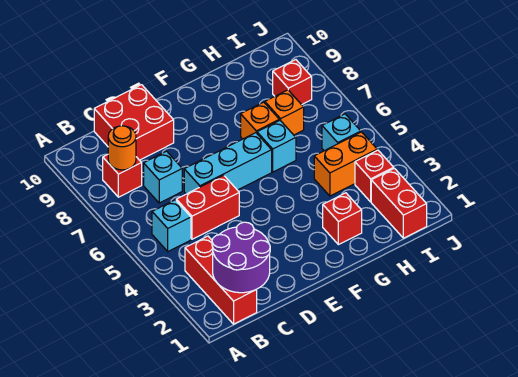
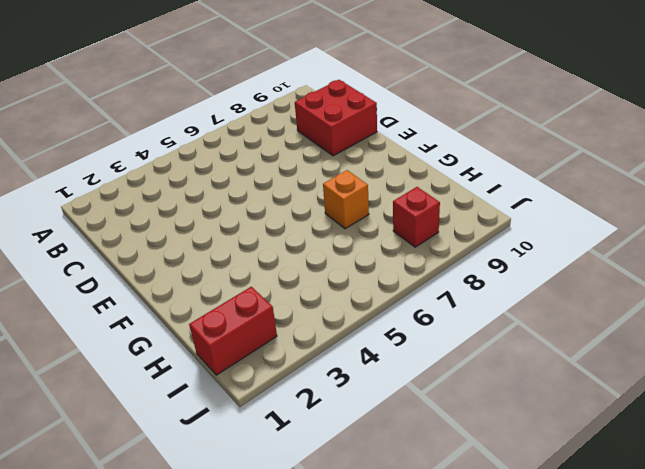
none -> red 1x3 brick [185,236,257,324]
none -> cyan 1x1 brick [152,200,191,251]
none -> red 1x1 brick [103,155,142,197]

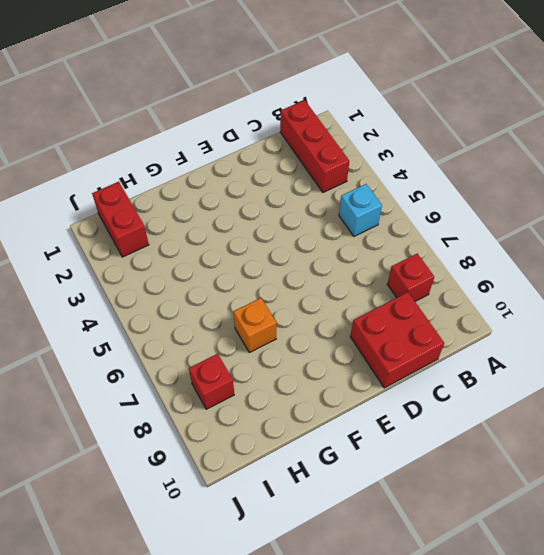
none -> red 1x2 brick [176,175,239,239]
none -> cyan 1x1 brick [144,151,182,203]
none -> cyan 1x3 brick [184,133,272,194]

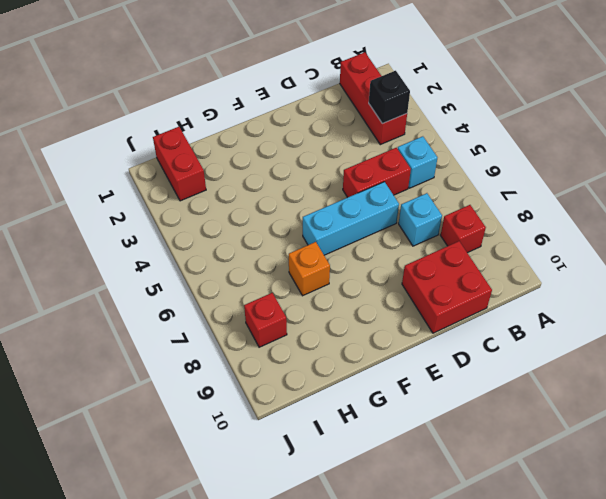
black 1x1 brick [369,71,410,124] -> none
none -> red 1x1 brick [323,193,362,245]
none -> cyan 1x1 brick [257,120,296,172]
none -> orange 1x2 brick [314,132,377,196]

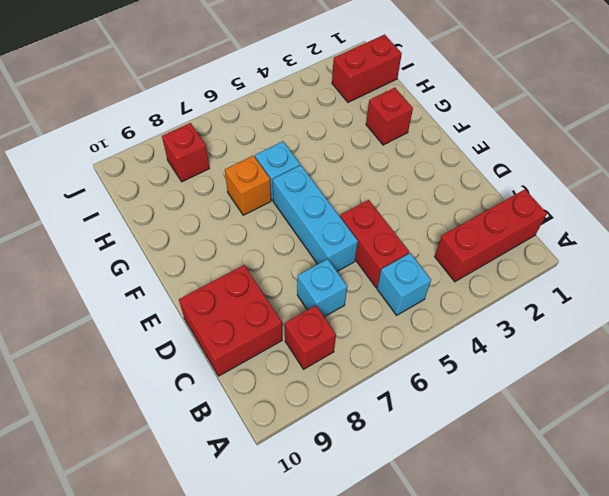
none -> orange 1x2 brick [314,132,377,196]
none -> orange 1x1 brick [265,90,304,135]
none -> red 1x1 brick [355,150,394,202]

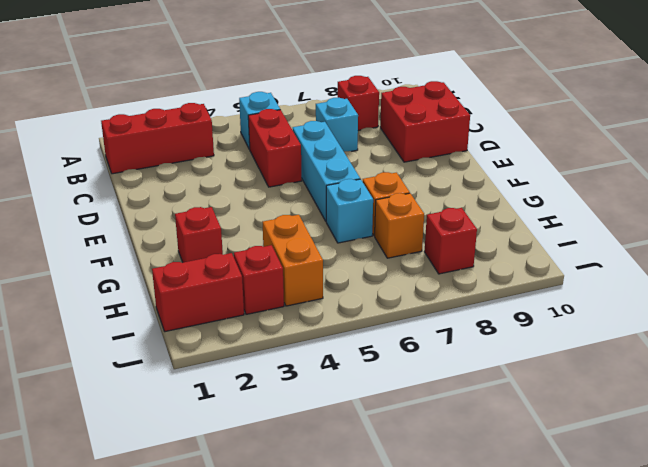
none -> cyan 1x1 brick [322,114,361,151]
none -> purple 2x2 round brick [212,222,270,293]
none -> orange 1x1 round brick [108,126,136,170]

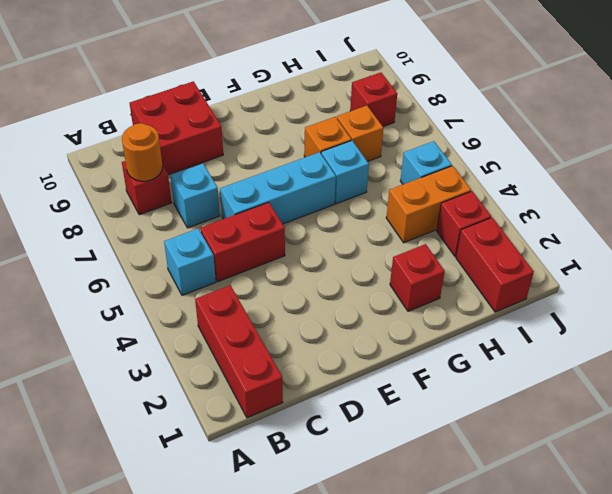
none -> purple 2x2 round brick [212,222,270,293]

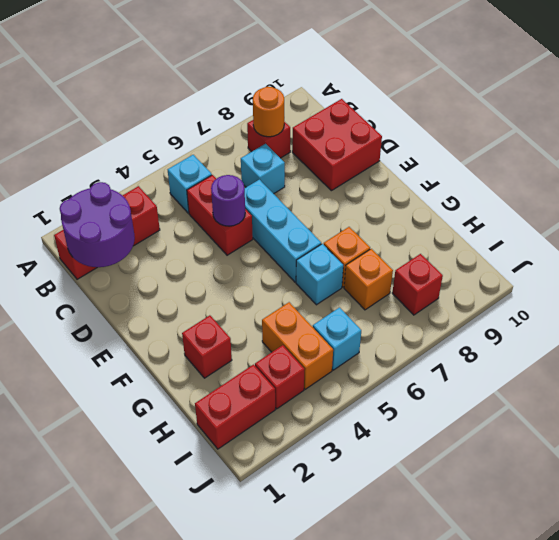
purple 1x1 round brick [211,175,245,226] -> none

